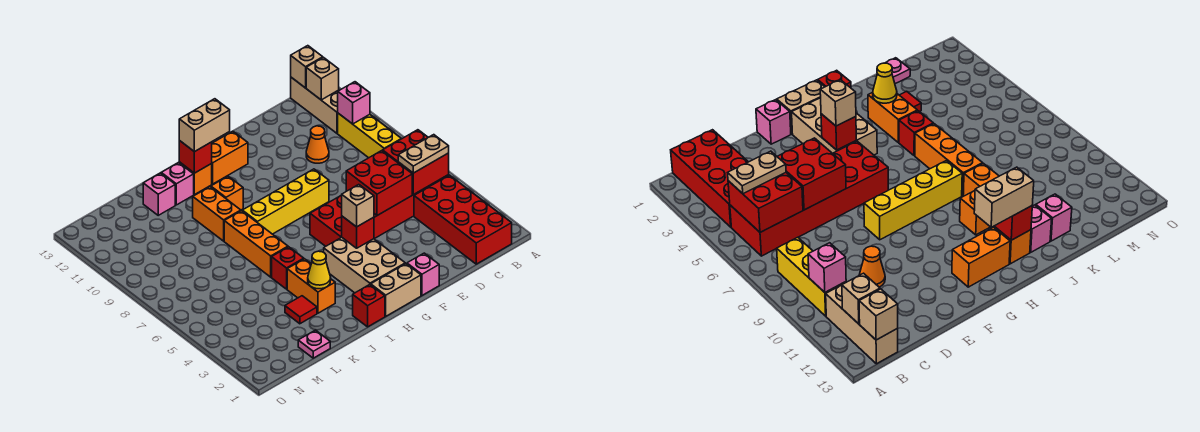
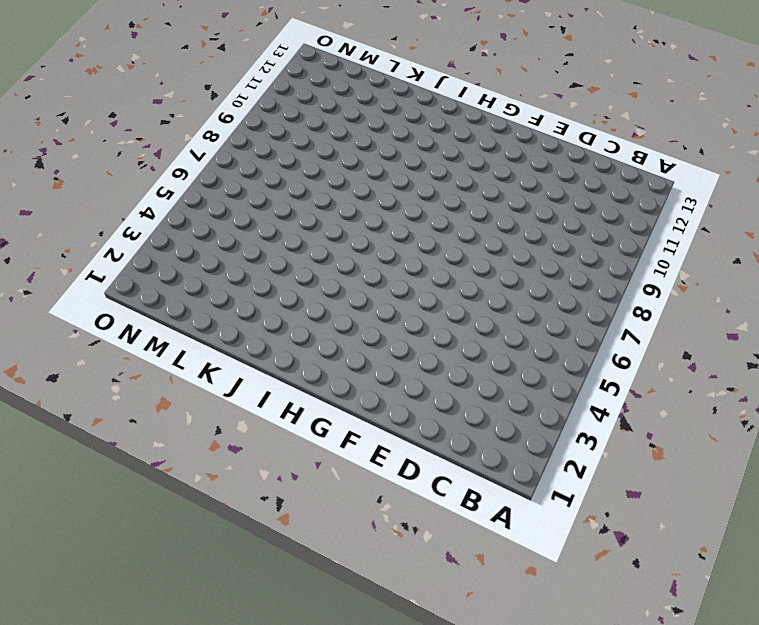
none -> red 2x4 brick [414,175,512,264]
none -> red 2x6 brick [310,175,449,246]
none -> yellow 1x3 brick [338,113,401,158]
none -> tan 1x3 brick [291,77,339,133]

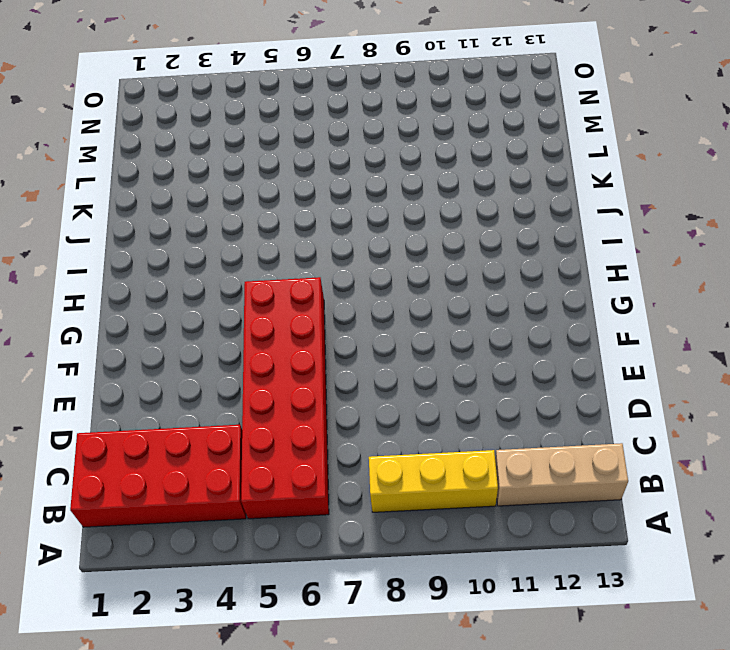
none -> orange 1x1 cone [306,126,329,163]
none -> pink 1x1 brick [407,253,439,295]
none -> yellow 1x4 brick [242,169,329,234]
none -> tan 1x2 brick [371,264,421,316]

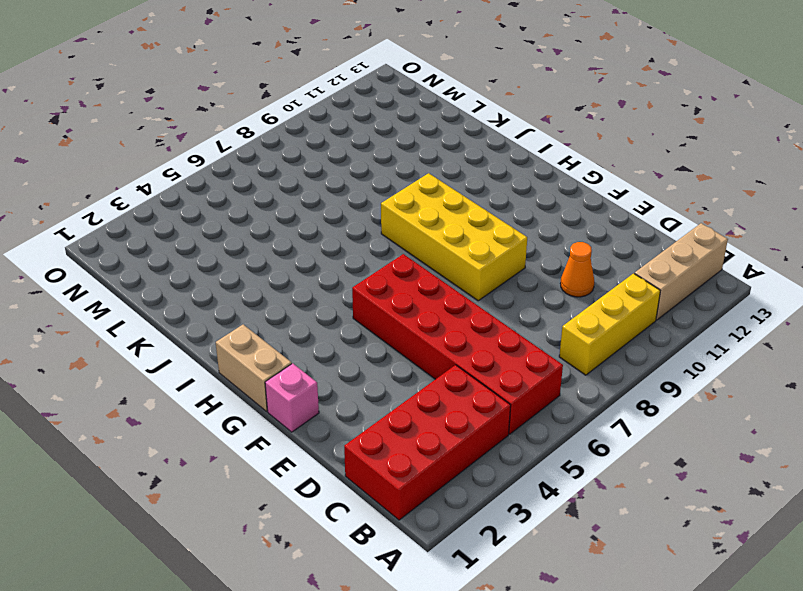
yellow 2x4 brick [381,173,527,301] -> yellow 1x4 brick [242,169,329,234]
none -> tan 2x3 brick [324,237,405,293]
none -> orange 1x2 brick [211,131,248,184]
none -> red 1x1 brick [353,285,385,327]
none -> orange 1x1 brick [211,176,243,210]

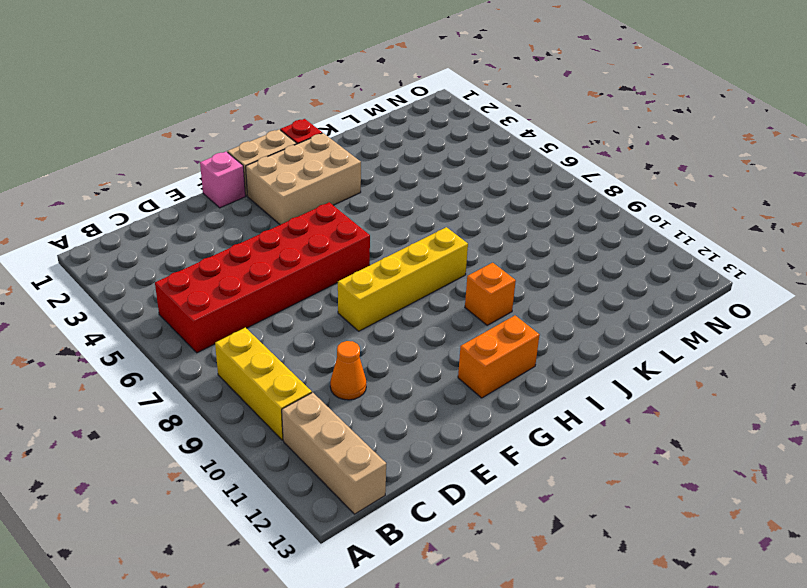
tan 2x3 brick [246,133,361,225] -> tan 2x3 brick turned to [324,237,405,293]
none -> red 2x4 brick [414,175,512,264]
none -> orange 1x1 brick [179,162,212,195]
none -> orange 1x2 brick [287,259,335,313]
none -> red 1x1 brick [272,247,304,289]

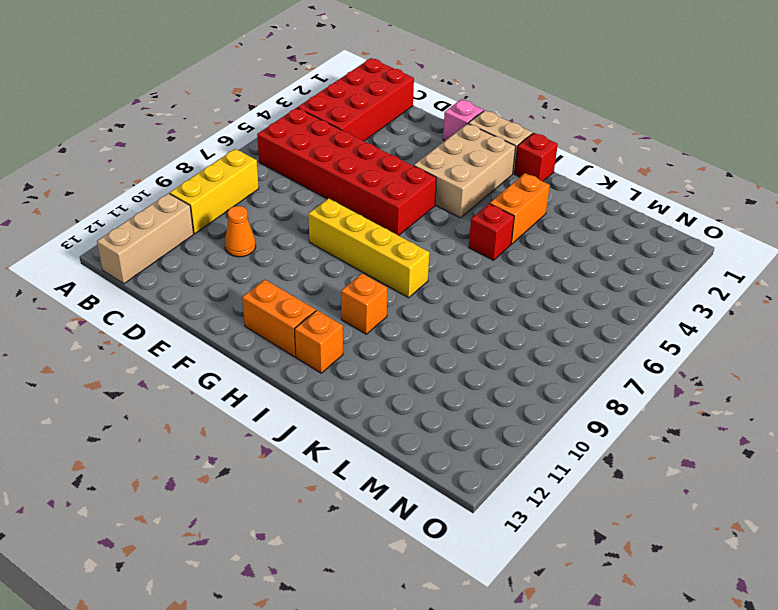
none -> orange 1x3 brick [224,211,288,277]
none -> orange 1x2 brick [193,187,241,241]
none -> pink 1x1 brick [161,163,194,205]
none -> red 1x1 tile [285,296,317,324]

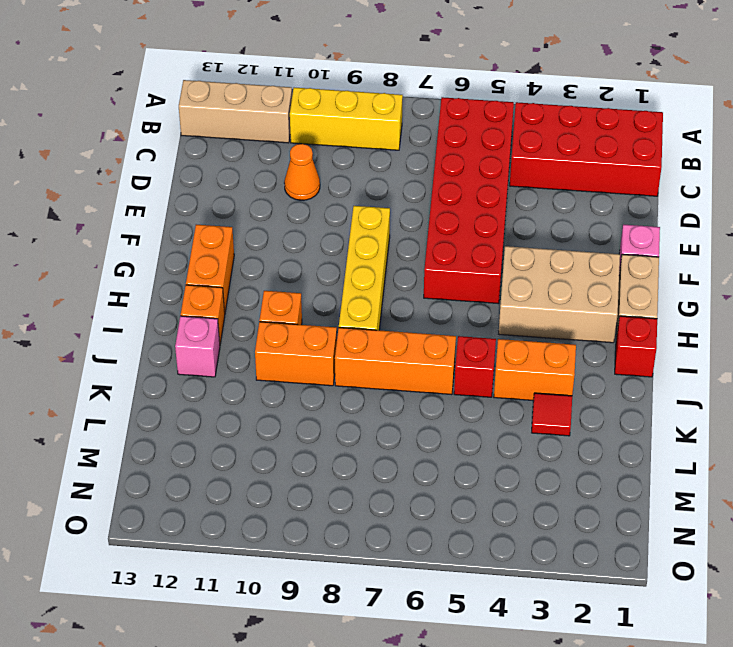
none -> pink 1x1 brick [143,173,175,215]
none -> pink 1x1 plate [298,330,330,358]
none -> red 2x2 brick [383,130,449,195]
none -> pink 1x1 brick [338,82,370,124]

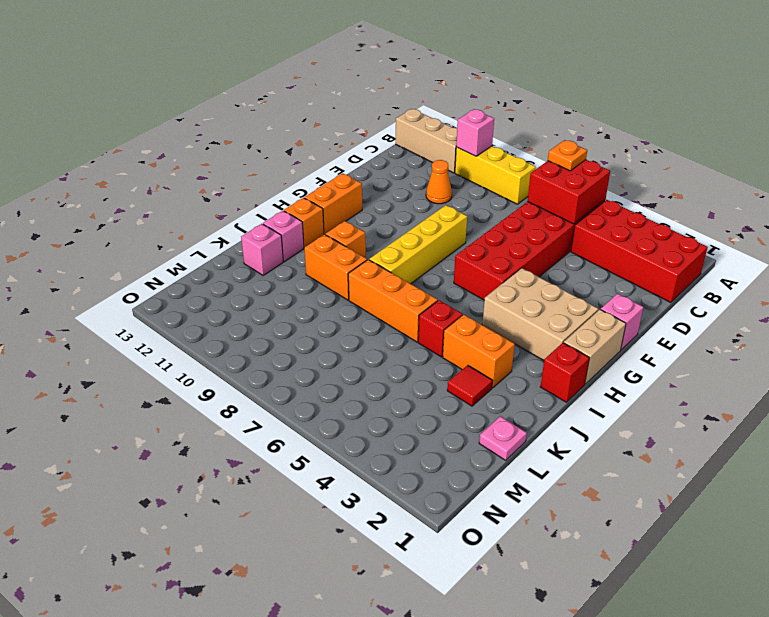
orange 1x1 plate [548,140,587,171] -> none
none -> tan 1x1 brick [306,58,339,100]
none -> tan 1x1 brick [291,46,323,88]
none -> red 2x2 brick [346,151,412,215]
none -> red 1x1 brick [342,216,374,248]

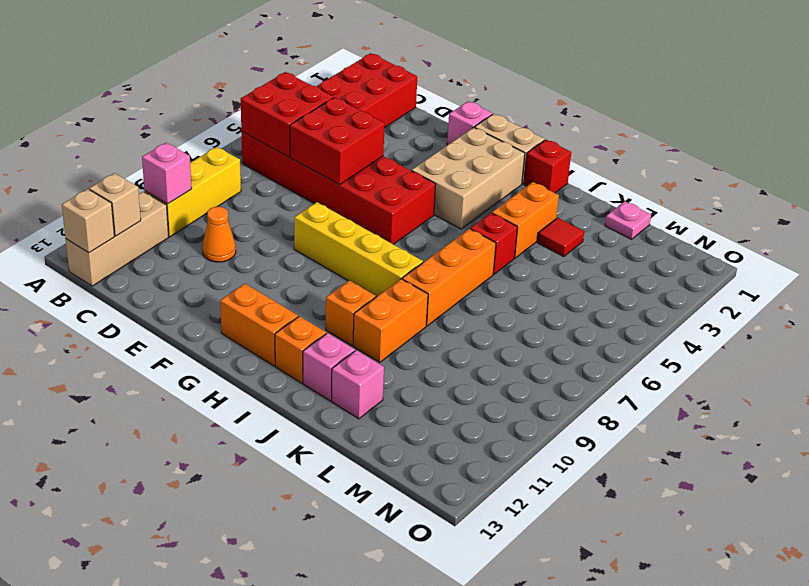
none -> red 1x1 brick [342,216,374,248]
none -> red 1x1 brick [179,141,212,173]
none -> yellow 1x1 cone [308,251,331,289]
none -> tan 1x2 plate [398,135,449,173]

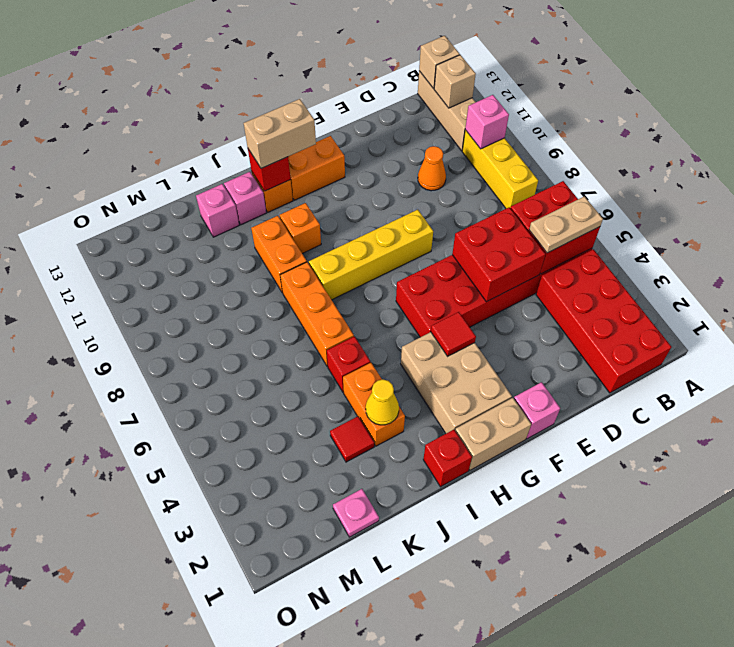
red 1x1 tile [431,312,476,356] -> red 1x1 brick [342,216,374,248]
none -> tan 1x1 brick [341,185,374,227]

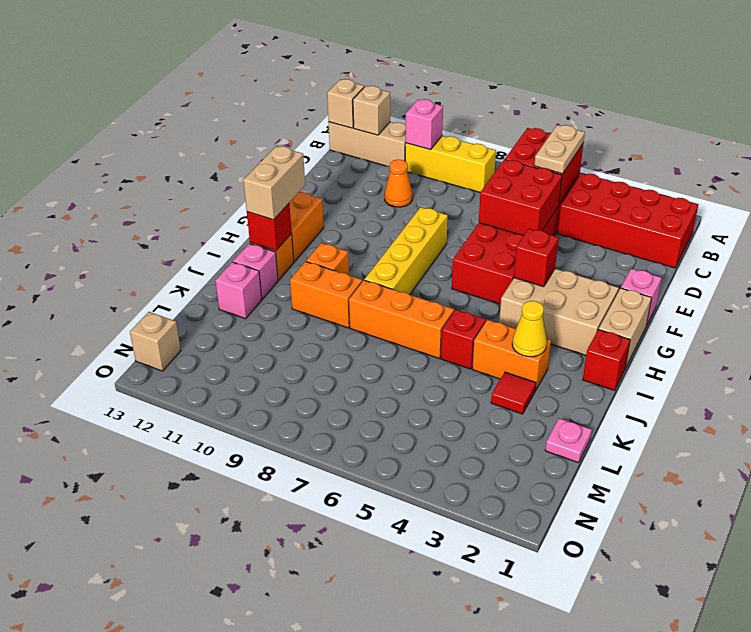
tan 1x1 brick [130,312,181,371] -> tan 1x1 brick moved to [341,185,374,227]

